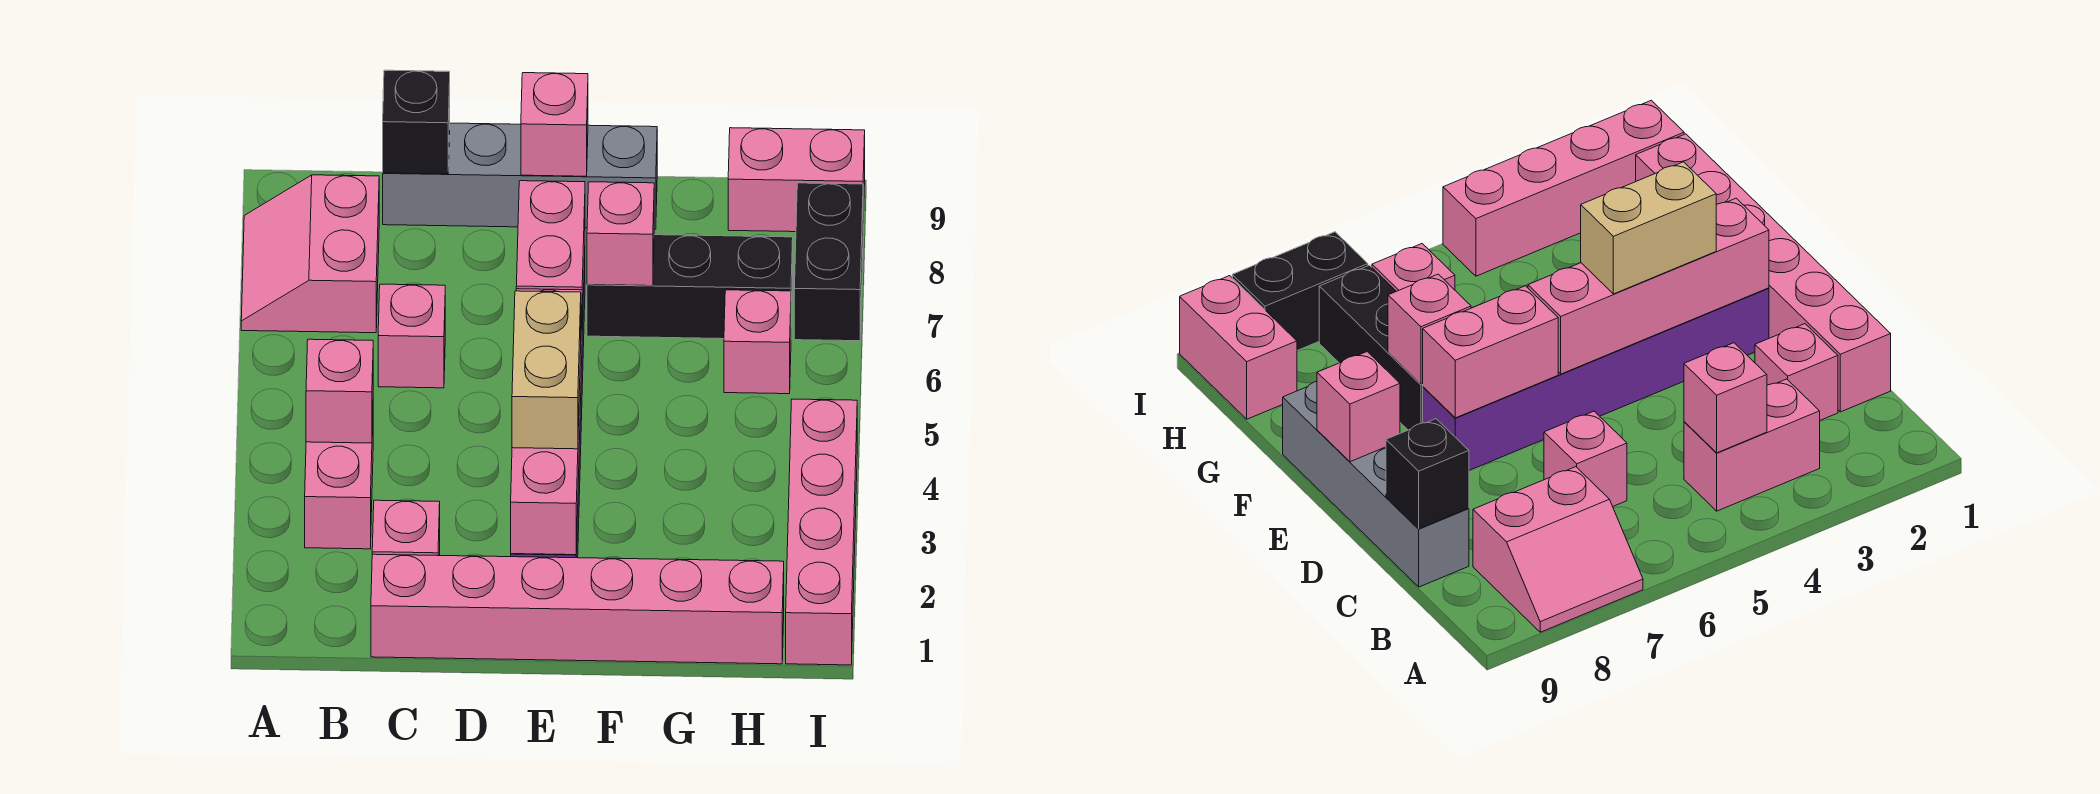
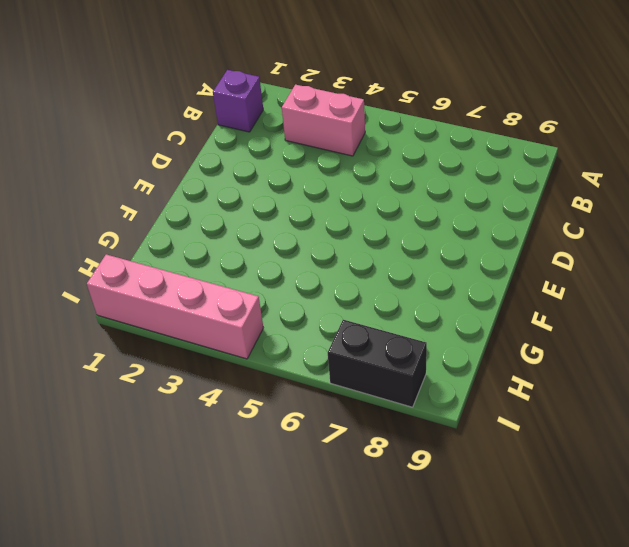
purple 1x1 brick [213,70,263,132] -> none
none -> pink 2x2 slope [241,175,379,333]
none -> pink 1x6 brick [371,554,784,664]
none -> pink 1x1 brick [372,500,440,556]

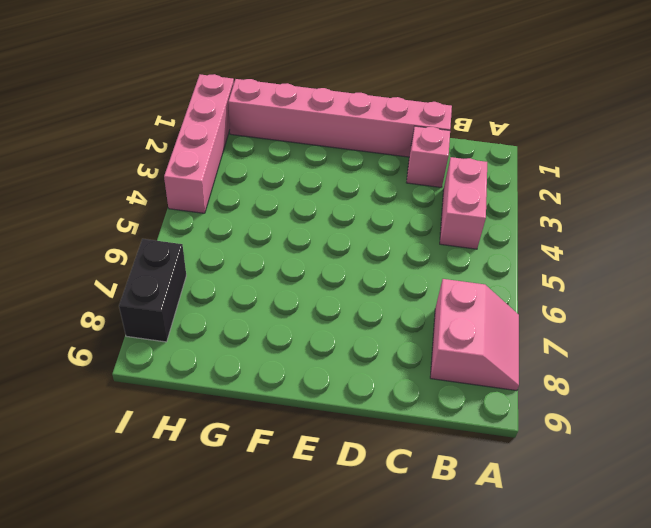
none -> pink 1x1 brick [378,284,445,388]
none -> grey 1x4 brick [383,123,657,229]
none -> purple 1x6 brick [1423,288,1769,470]

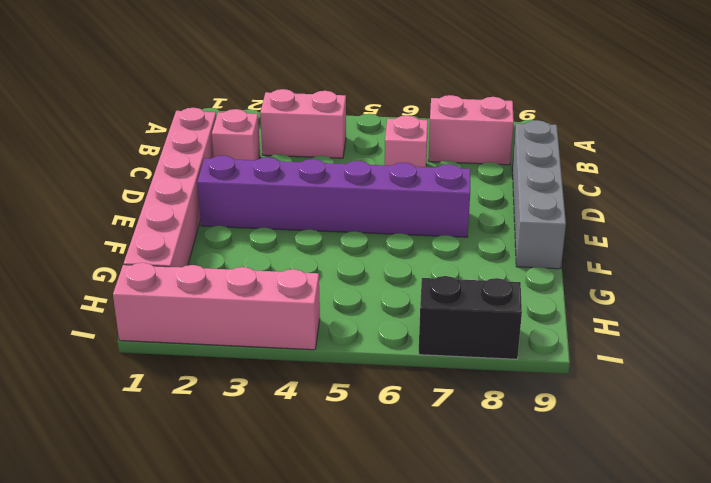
none -> black 1x3 brick [587,235,793,339]
none -> pink 1x1 brick [724,290,791,394]
none -> pink 1x2 brick [728,128,865,232]

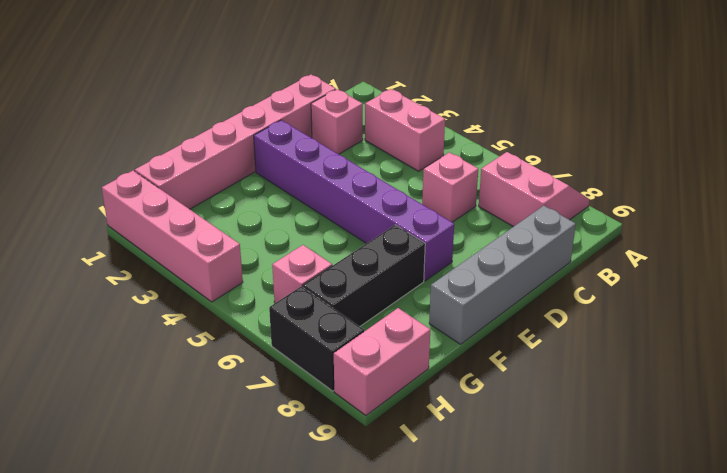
none -> pink 1x1 brick [306,339,373,443]
none -> black 1x1 brick [383,70,450,174]
none -> pink 1x4 brick [511,289,582,555]

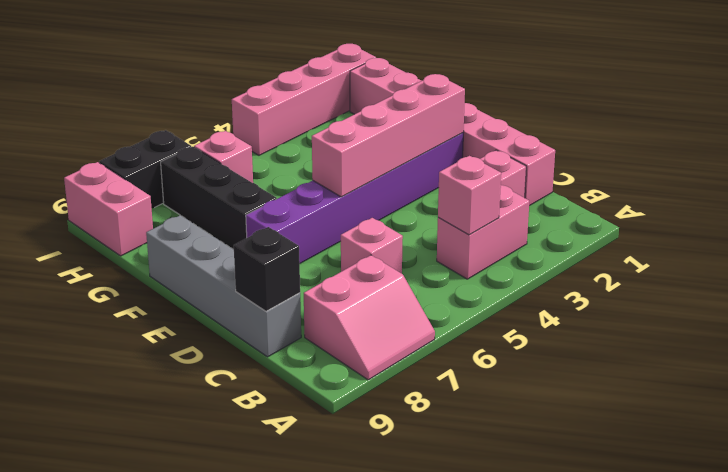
none -> pink 1x2 brick [516,181,585,331]
none -> pink 1x1 brick [521,73,588,176]
none -> pink 1x1 brick [587,182,654,286]

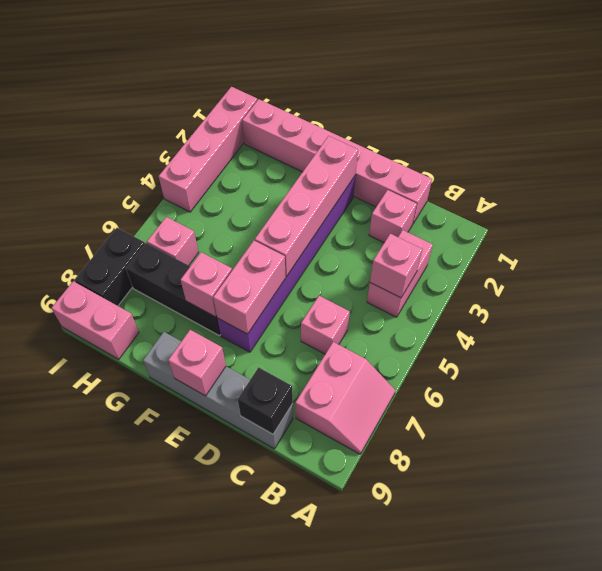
none -> tan 1x2 brick [512,291,581,449]

